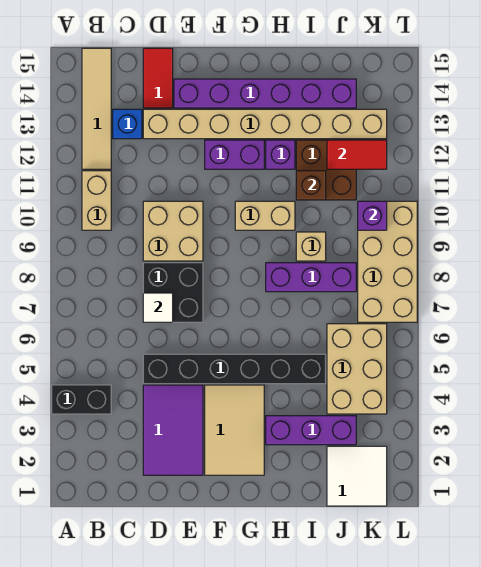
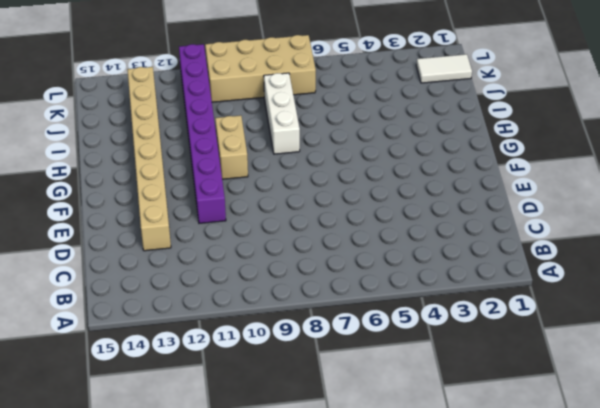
purple 1x8 brick [179,44,226,223] -> brown 2x2 brick [296,140,356,200]
white 1x3 brick [264,73,300,154] -> purple 1x3 brick [266,263,356,292]
white 1x2 tile [416,54,472,83] -> white 2x2 tile [327,446,387,506]
none -> black 1x2 brick [52,385,111,414]
none -> tan 1x2 brick [82,171,111,230]
none -> tan 1x4 tile [82,48,111,169]

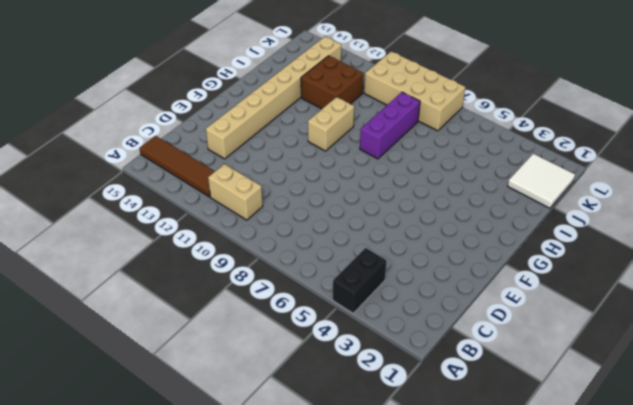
brown 1x4 tile [139,136,215,197] -> tan 1x4 tile [82,48,111,169]
none -> blue 1x1 brick [113,109,142,139]
none -> purple 2x3 tile [143,385,203,475]
none -> black 1x6 brick [143,354,326,384]

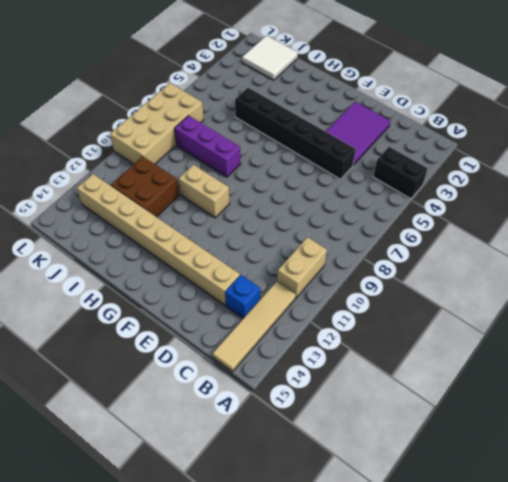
none -> black 2x2 brick [143,263,203,322]
none -> tan 2x2 brick [143,201,203,261]
none -> red 1x2 tile [143,48,173,108]

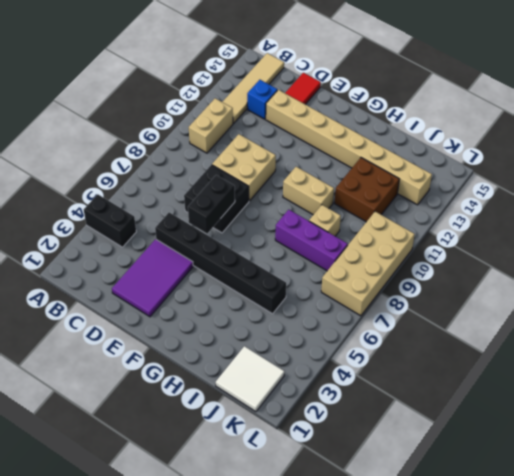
black 1x2 brick [188,175,235,233] -> none
none -> purple 1x6 brick [174,79,356,108]
none -> tan 2x3 tile [205,385,264,475]
none -> purple 1x2 brick [205,140,264,169]

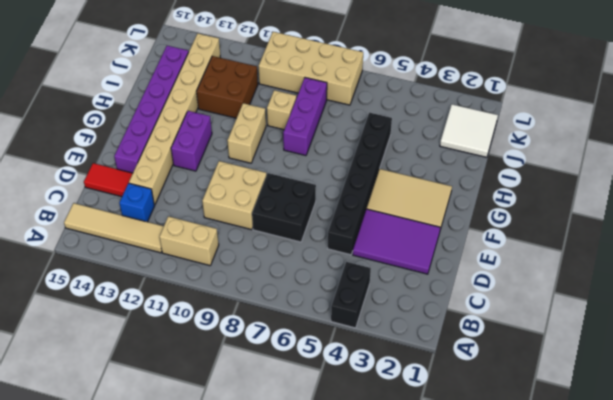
none -> purple 1x3 brick [266,416,356,445]
none -> purple 1x1 brick [266,140,295,169]
none -> tan 2x3 brick [327,324,387,414]

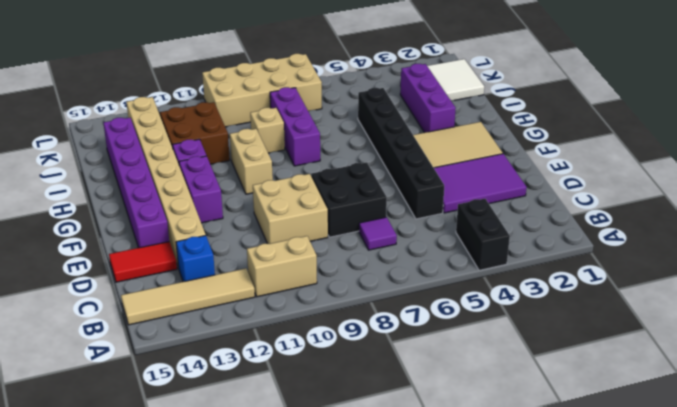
purple 1x1 tile [359,217,397,250] -> none
none -> tan 2x3 brick [327,324,387,414]
none -> white 1x1 tile [143,293,173,322]
none -> brown 1x1 brick [296,171,326,200]

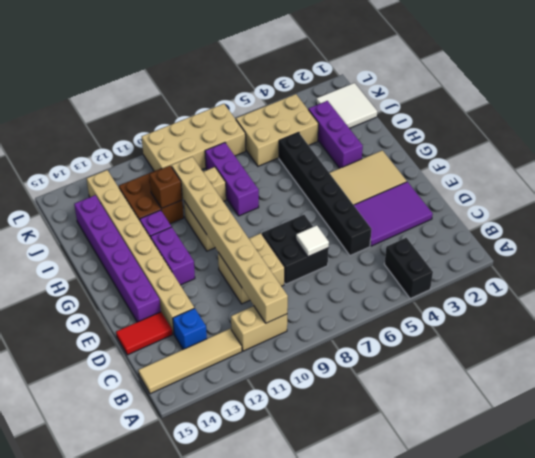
tan 1x8 brick [172,157,288,323] -> none
none -> red 1x2 tile [327,140,387,169]
none -> purple 1x1 brick [358,201,387,230]

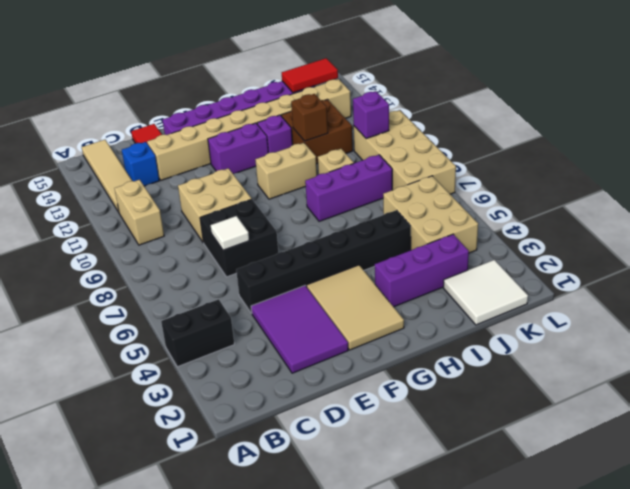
red 1x2 tile [282,58,338,93] -> red 1x2 tile moved to [327,140,387,169]

